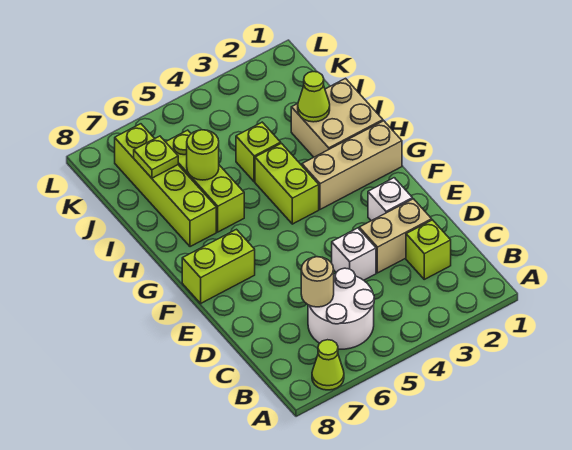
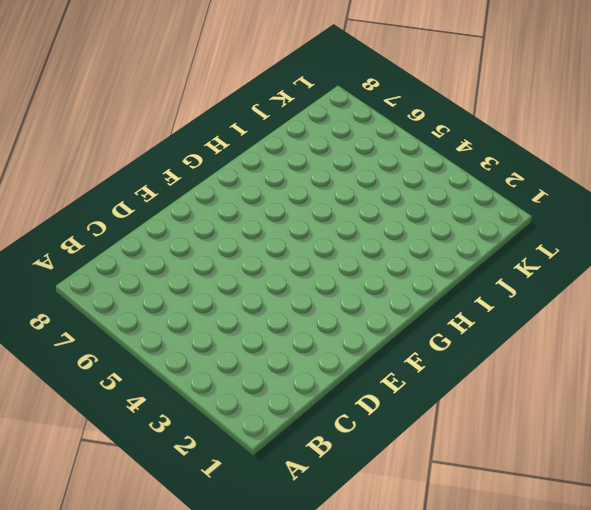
none -> lime 1x1 cone [312,340,344,390]
none -> white 2x2 round brick [308,268,374,349]
none -> lime 1x1 brick [406,220,451,279]

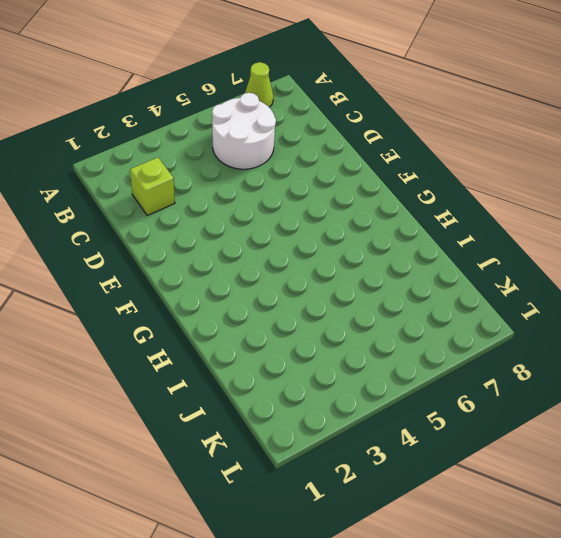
none -> tan 1x2 brick [359,199,432,273]
none -> white 1x1 brick [332,228,376,280]
none -> white 1x1 brick [368,178,412,221]

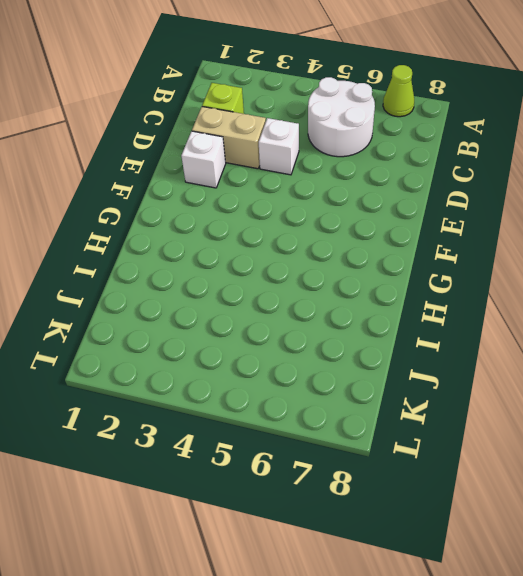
none -> lime 1x2 brick [182,229,255,303]
none -> tan 1x3 brick [302,121,402,209]
none -> lime 1x2 brick [255,143,319,224]

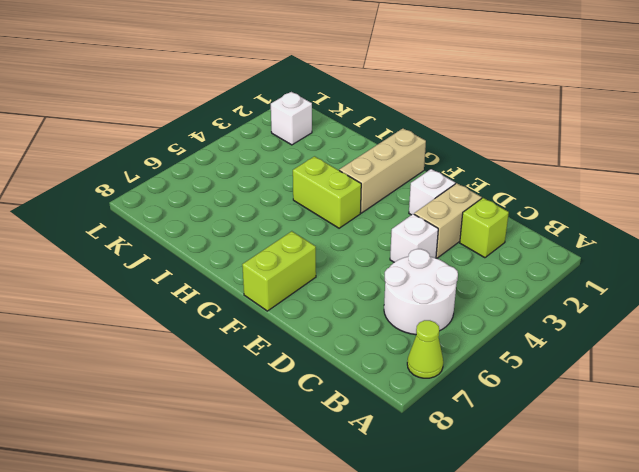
white 1x1 brick [271,92,312,145] -> none
none -> tan 2x2 brick [291,79,383,157]
none -> lime 1x3 brick [166,130,244,232]
none -> lime 1x4 brick [115,124,216,247]

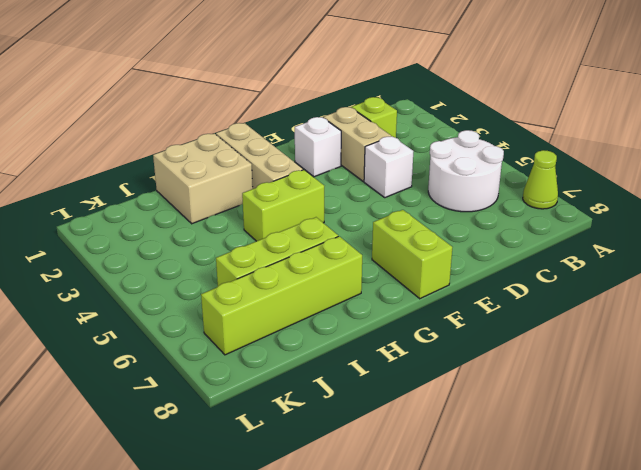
none -> lime 1x1 brick [236,122,281,182]
none -> tan 1x1 round brick [301,257,334,307]
none -> lime 1x1 cone [298,72,330,122]

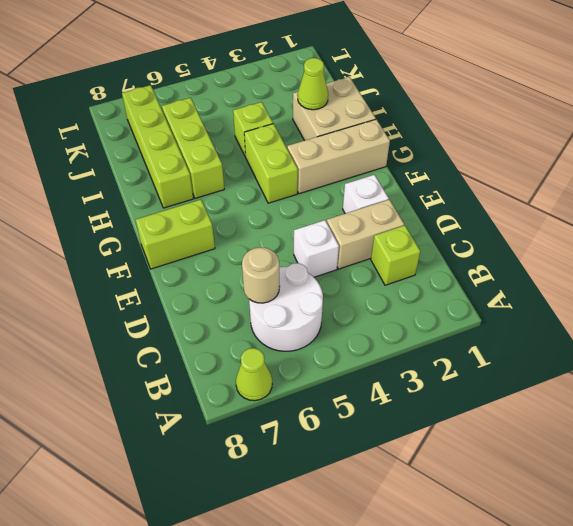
none -> lime 1x1 round brick [187,130,219,180]
none -> lime 1x1 plate [134,136,178,178]

